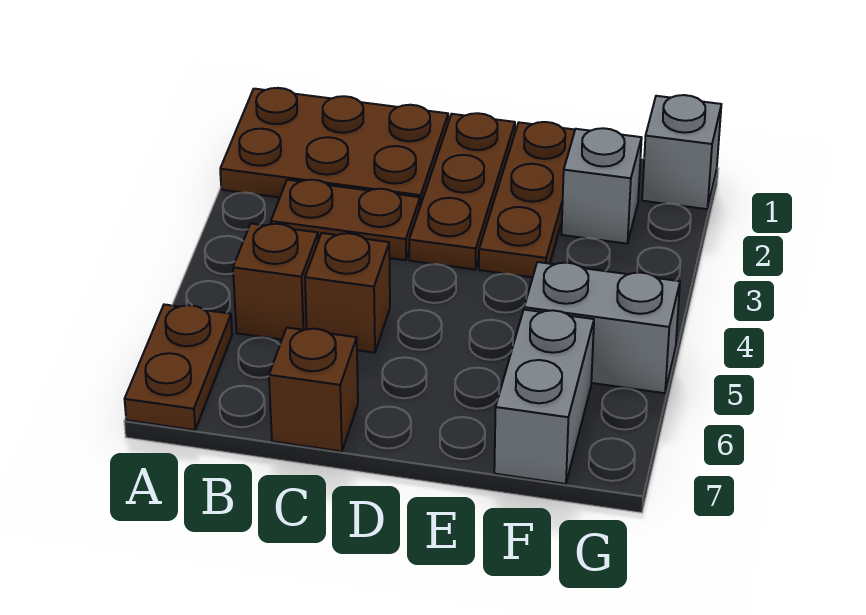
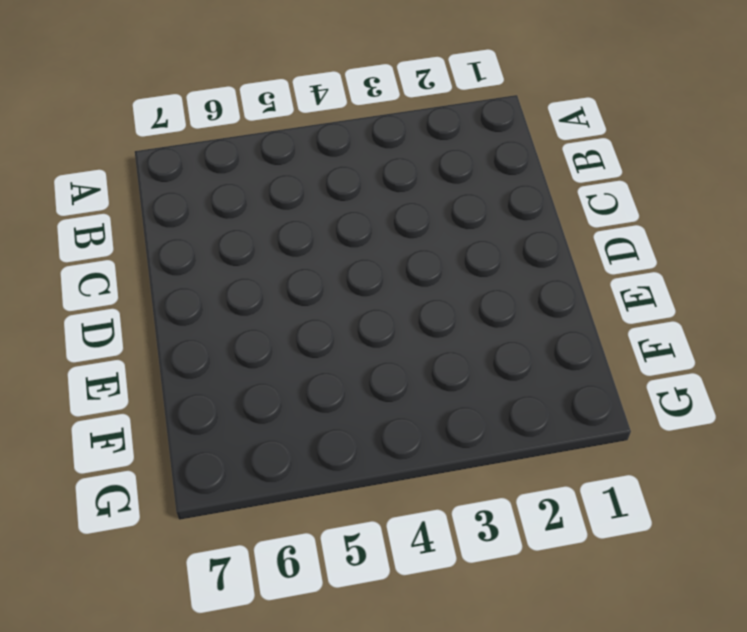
none -> brown 2x3 plate [220,88,448,206]
none -> brown 1x2 plate [125,305,232,430]
none -> brown 1x2 plate [271,180,420,260]

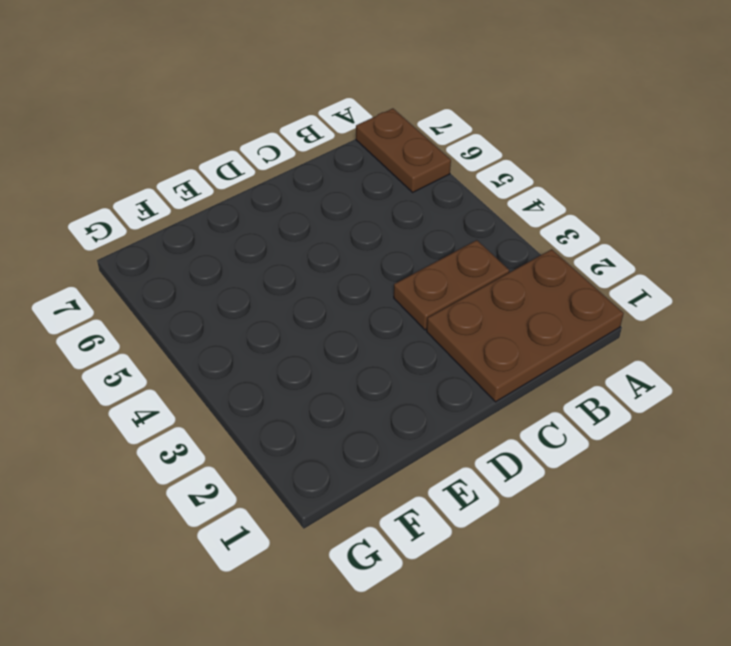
none -> brown 1x1 brick [233,224,318,340]
none -> brown 1x1 brick [305,233,390,353]
none -> brown 1x1 brick [269,328,358,451]

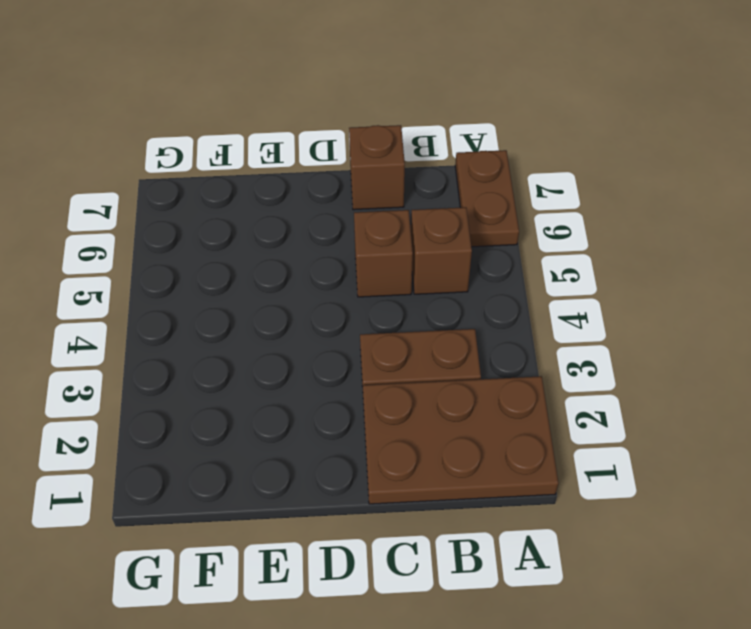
none -> brown 1x3 plate [409,113,515,269]
none -> brown 1x3 plate [479,122,575,277]
none -> grey 1x1 brick [561,128,642,244]

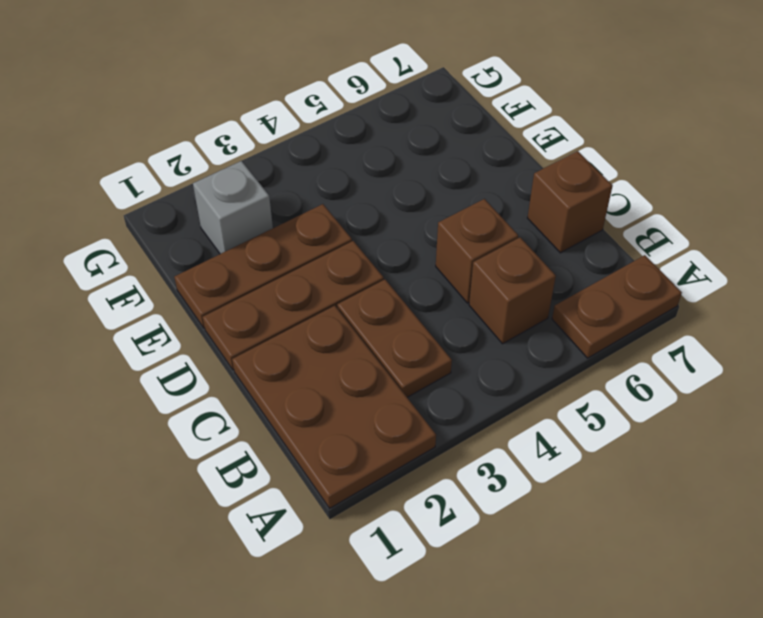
none -> grey 1x2 brick [524,262,680,393]
none -> grey 1x2 brick [494,310,594,484]
none -> grey 1x1 brick [642,95,721,209]

